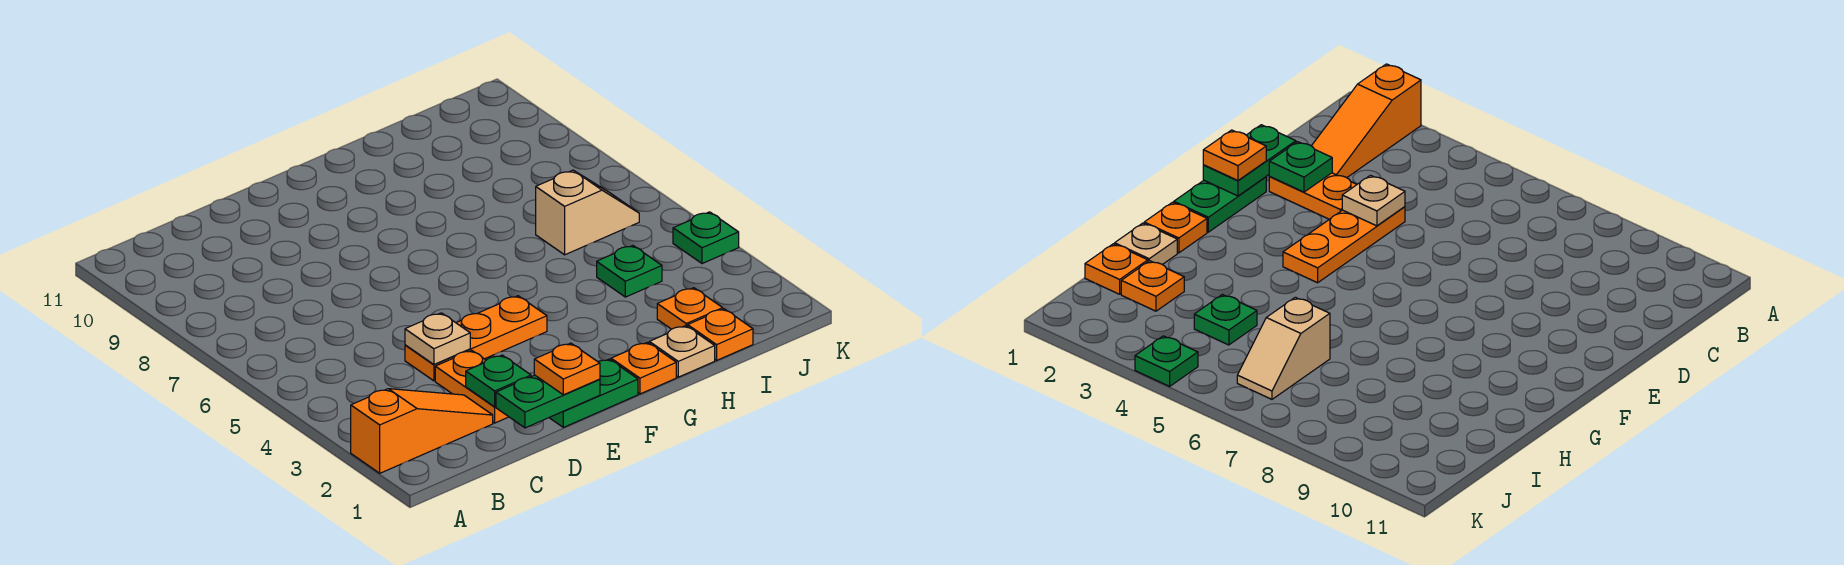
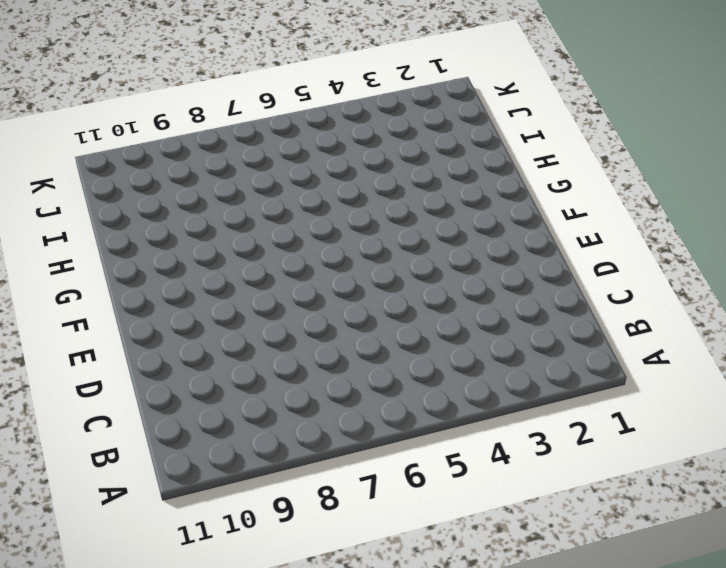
none -> orange 1x3 slope [351,389,493,473]
none -> orange 1x2 plate [435,350,508,423]
none -> orange 1x3 plate [405,296,547,381]

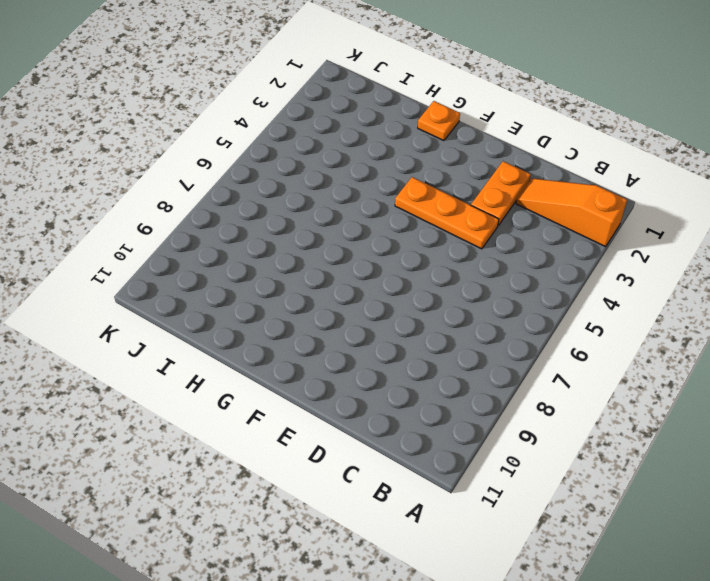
none -> green 1x2 plate [549,359,638,427]
none -> tan 1x1 plate [649,326,715,377]
none -> orange 1x1 plate [688,309,753,360]

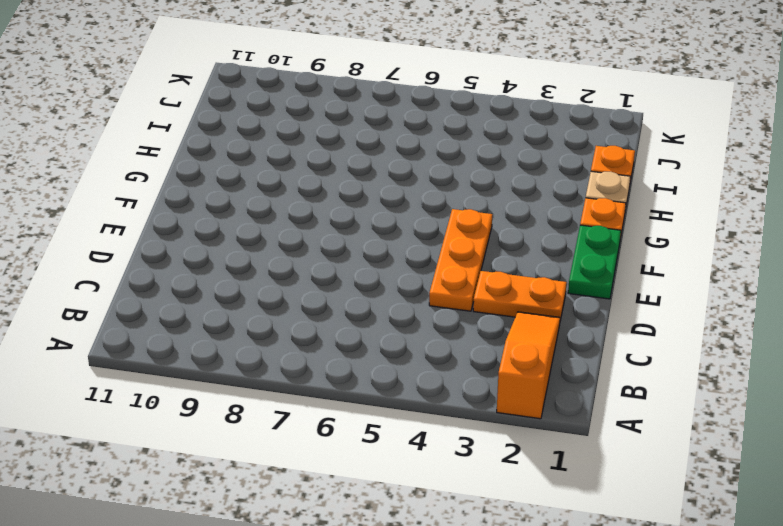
none -> orange 1x1 plate [657,288,723,329]
none -> green 1x1 plate [597,246,662,297]
none -> tan 1x2 slope [536,170,639,255]

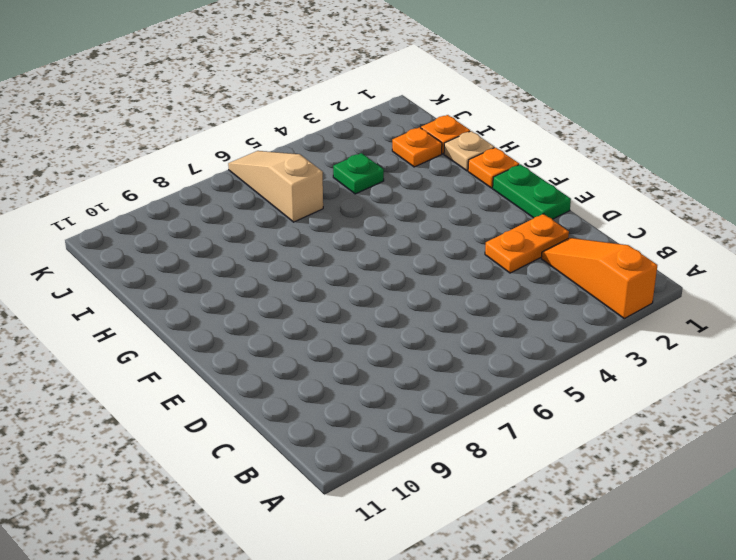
tan 1x3 slope [228,151,323,222] -> tan 1x2 slope [536,170,639,255]
none -> orange 1x3 plate [405,296,547,381]
none -> green 1x1 plate [673,212,739,264]
none -> green 1x2 plate [496,375,600,428]

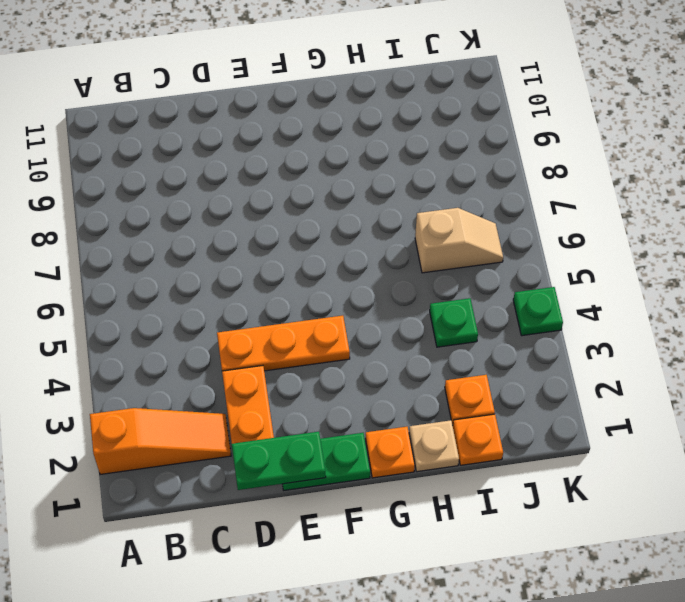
none -> green 1x1 plate [466,355,531,407]
none -> tan 1x1 plate [405,313,470,364]
none -> orange 1x1 plate [534,343,600,395]

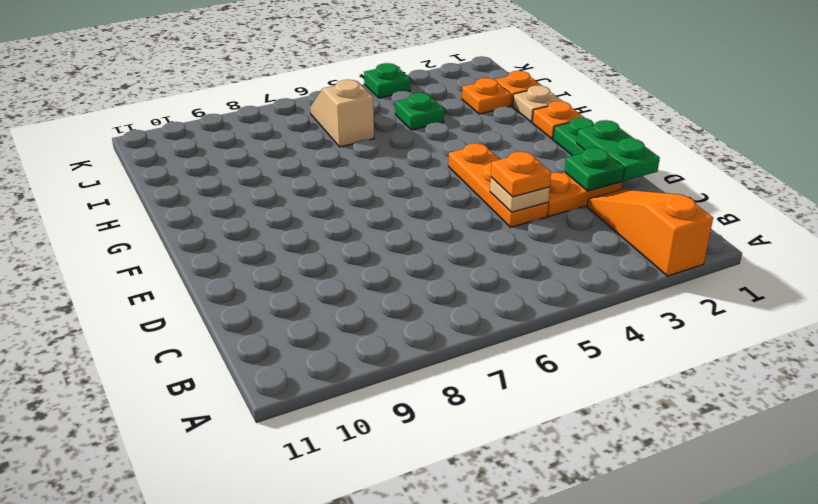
orange 1x1 plate [491,152,551,197] -> orange 1x1 plate moved to [534,343,600,395]

